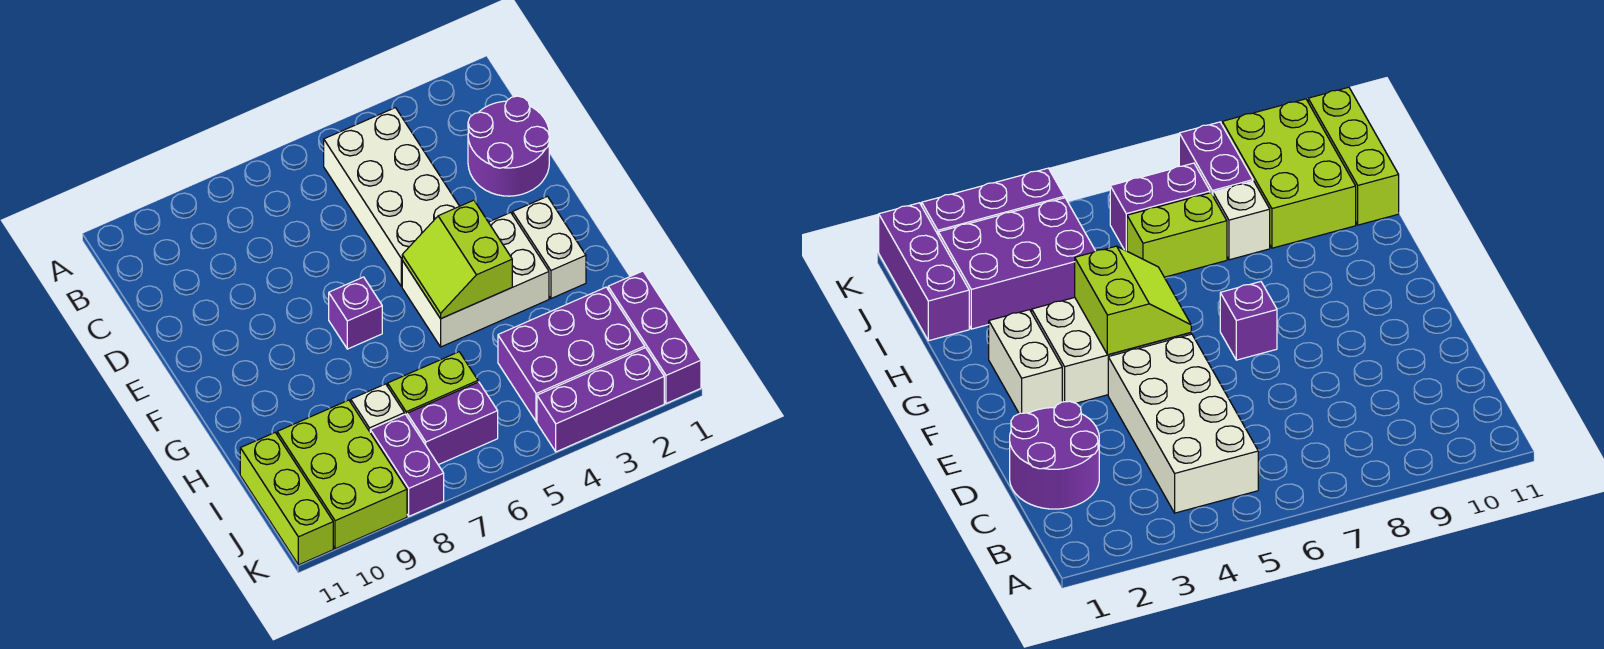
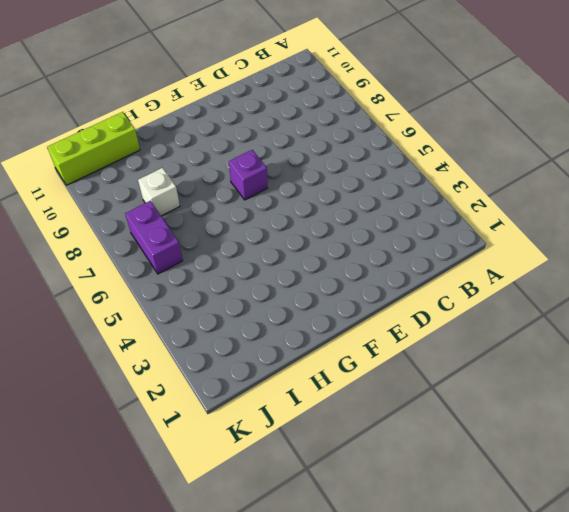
none -> white 2x4 brick [324,108,459,286]
none -> purple 2x2 round brick [468,96,549,196]
none -> white 1x2 brick [513,196,586,299]

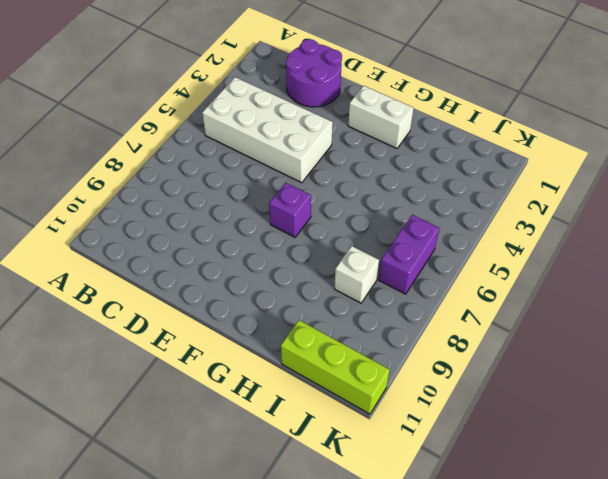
none -> white 2x3 brick [402,213,549,347]
none -> purple 1x3 brick [608,271,701,404]
none -> purple 2x3 brick [498,287,645,422]

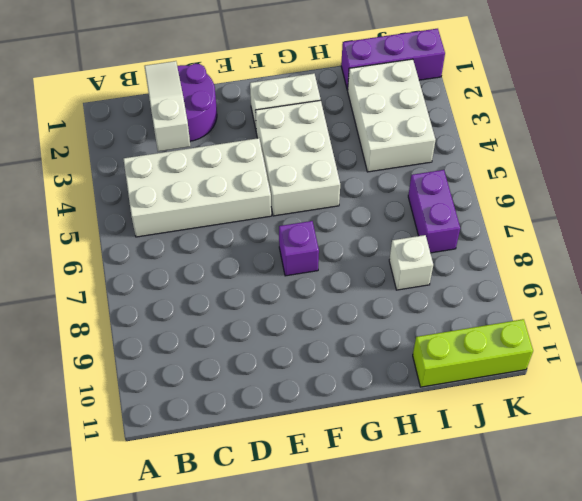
white 1x3 slope [145,61,190,151] -> none
white 2x3 brick [348,59,435,172] -> purple 2x3 brick [498,287,645,422]
none -> lime 1x2 brick [388,352,478,416]
none -> lime 2x3 brick [277,400,407,549]
none -> purple 1x2 brick [370,414,444,516]

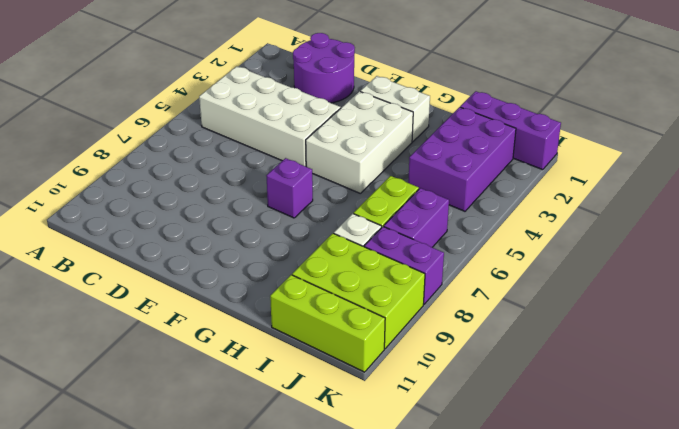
none -> purple 1x3 brick [537,348,664,452]
none -> lime 2x2 slope [402,200,512,319]

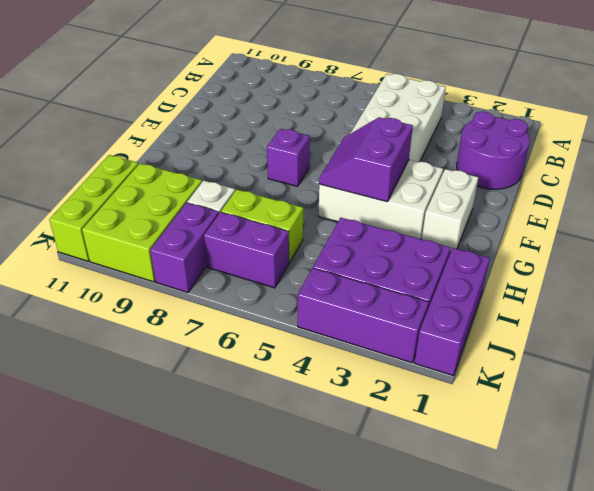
purple 2x2 slope [319,117,413,202] -> lime 2x2 slope [402,200,512,319]

